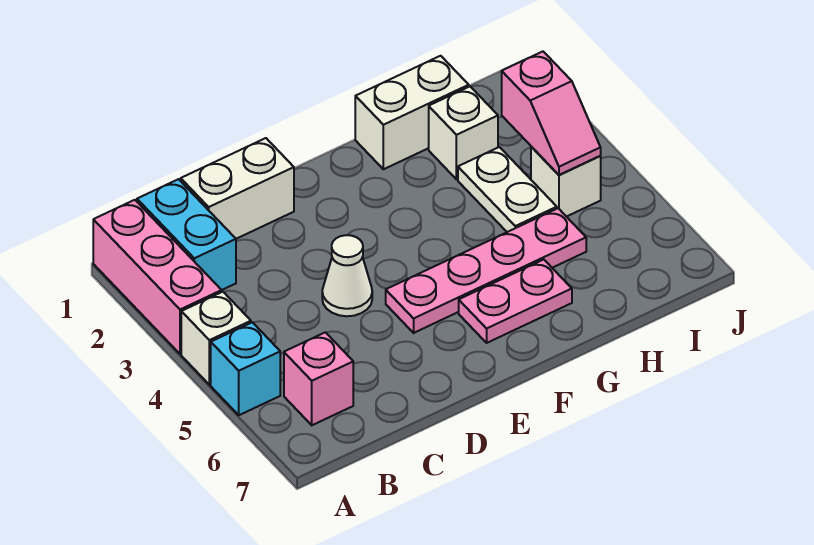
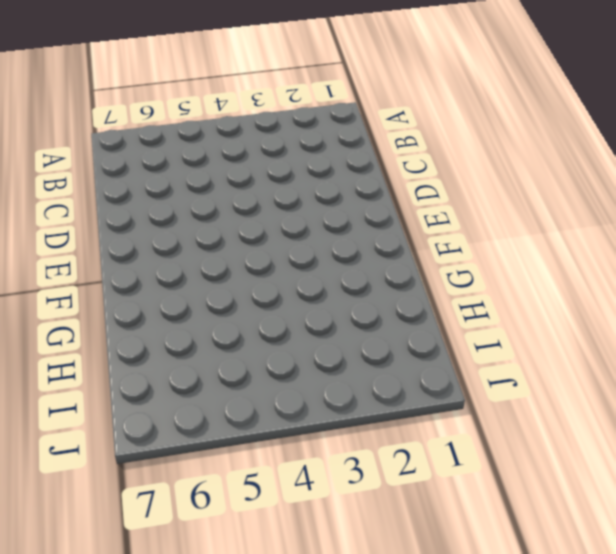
none -> pink 1x3 brick [93,200,222,354]
none -> white 1x1 brick [181,292,251,385]
none -> cyan 1x1 brick [211,322,280,415]

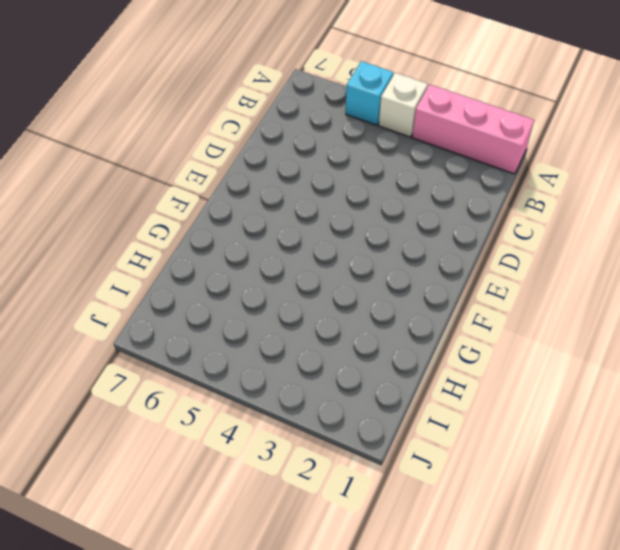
none -> cyan 1x2 brick [137,179,236,290]
none -> pink 1x1 brick [284,332,353,425]
none -> white 1x2 brick [181,138,294,239]

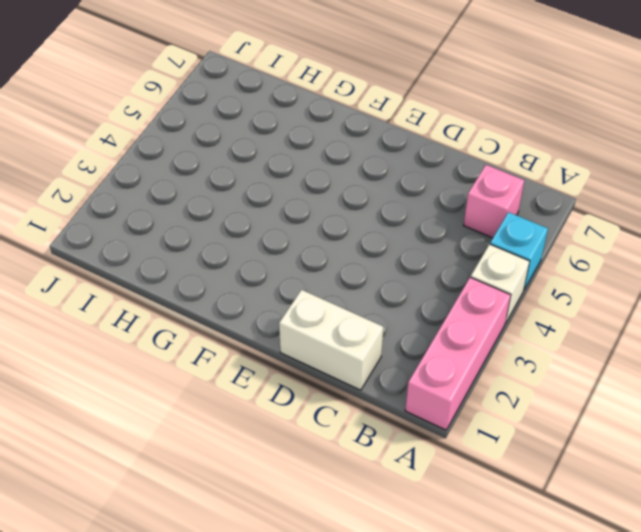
none -> cyan 1x2 brick [137,179,236,290]
none -> white 1x1 cone [322,235,372,316]
none -> pink 1x4 plate [386,208,586,333]

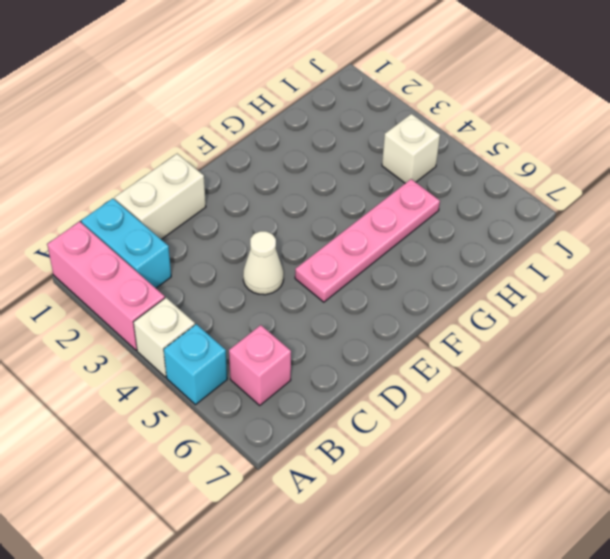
none -> pink 1x2 plate [459,260,572,343]
none -> white 1x2 brick [355,56,469,169]
none -> white 1x1 brick [429,87,498,179]

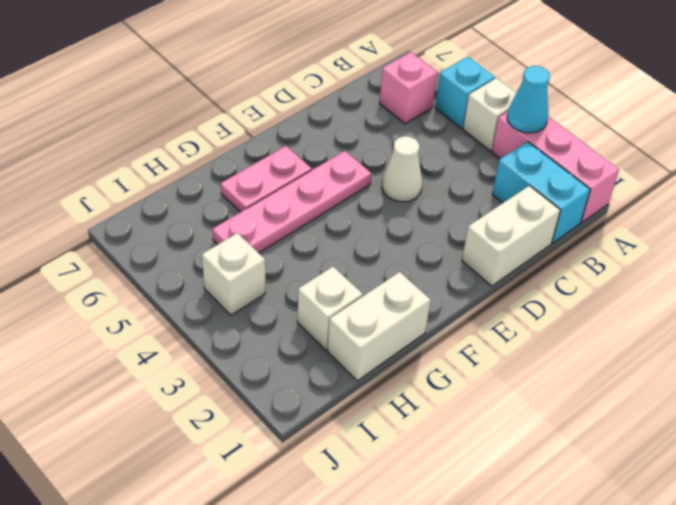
cyan 1x1 cone [507,66,550,133] -> none
none -> white 1x2 plate [458,147,557,232]
none -> pink 1x2 slope [502,52,601,175]

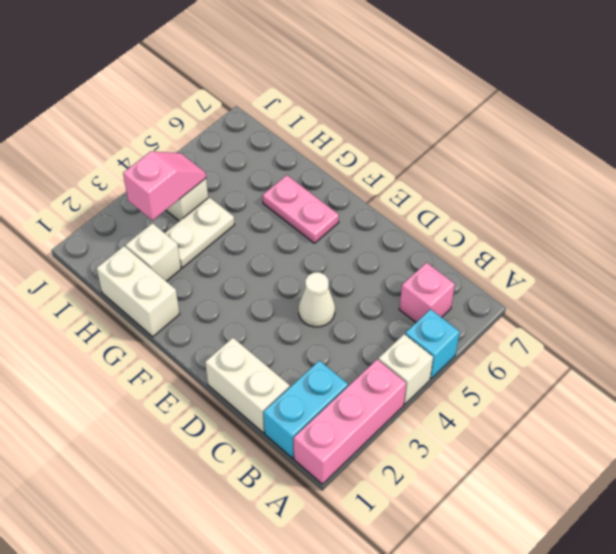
none -> pink 1x4 plate [386,208,586,333]

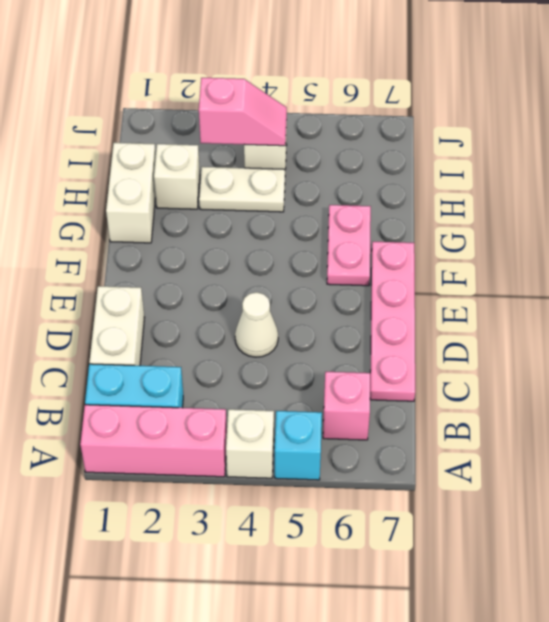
pink 1x4 plate [370,242,415,401] -> pink 1x4 plate moved to [386,208,586,333]

